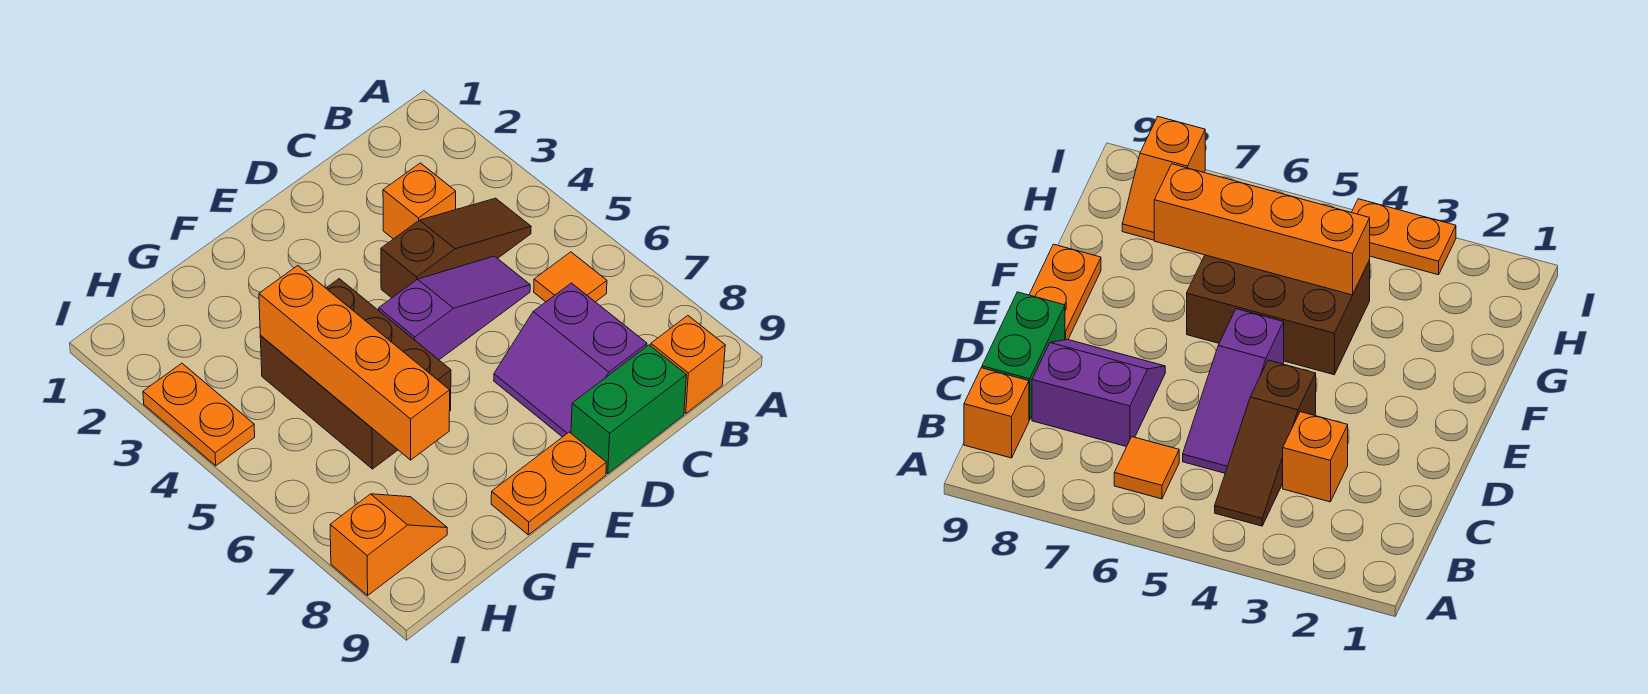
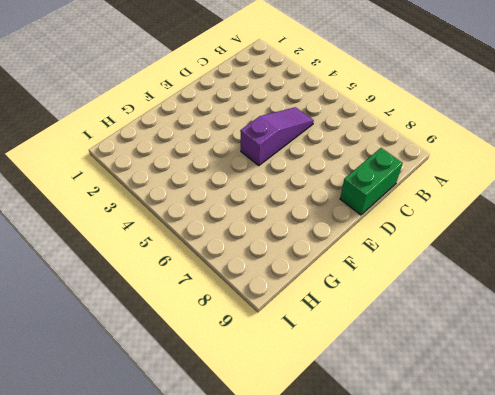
none -> brown 1x3 slope [381,198,531,298]
none -> orange 1x1 tile [534,252,607,302]
none -> orange 1x1 brick [651,316,725,413]

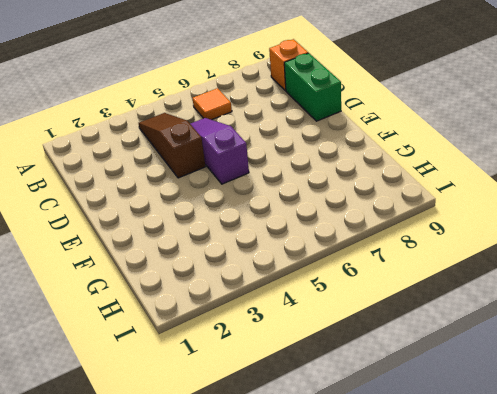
none -> orange 1x1 brick [383,163,456,239]
none -> purple 2x2 slope [494,283,647,437]
none -> orange 1x2 plate [491,432,606,535]

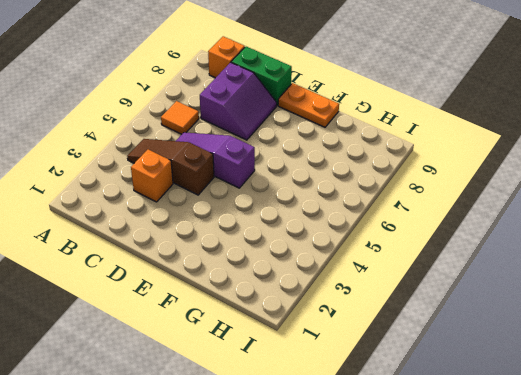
none -> brown 2x3 brick [260,279,451,469]
none -> orange 1x2 slope [330,494,447,595]
none -> orange 1x2 plate [143,363,255,466]

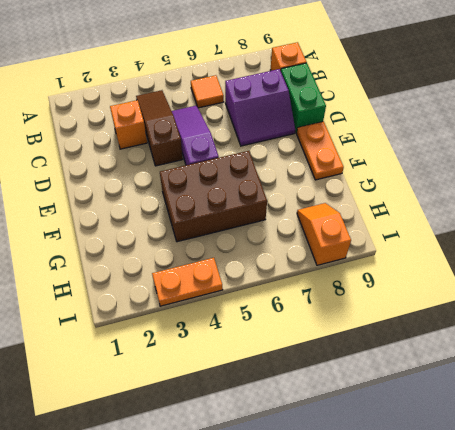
none -> orange 1x4 brick [259,266,450,460]

